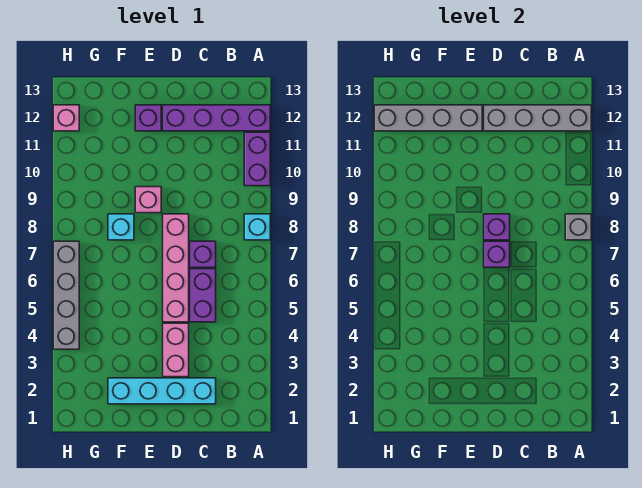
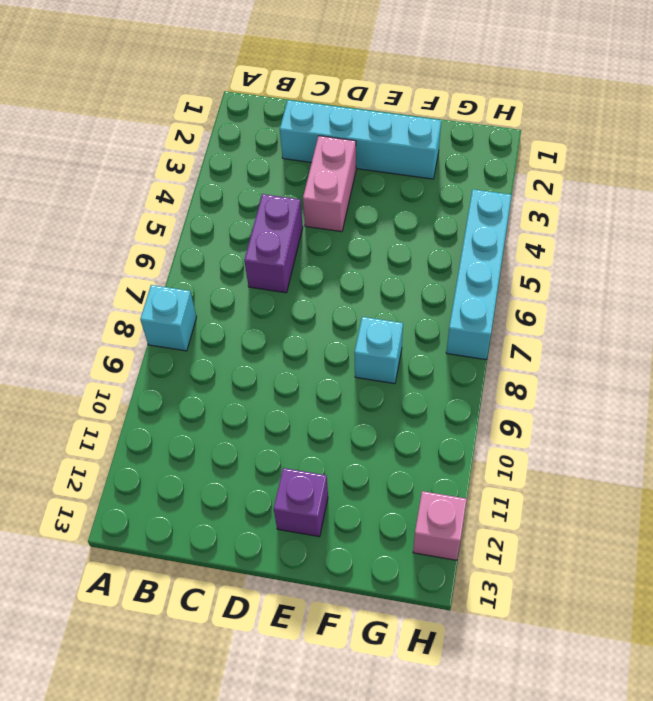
cyan 1x4 brick [446,189,512,360] -> grey 1x4 brick [53,241,79,349]
none -> purple 1x2 brick [244,132,270,186]
none -> purple 1x4 brick [163,105,270,131]
none -> purple 1x1 brick [190,241,216,267]

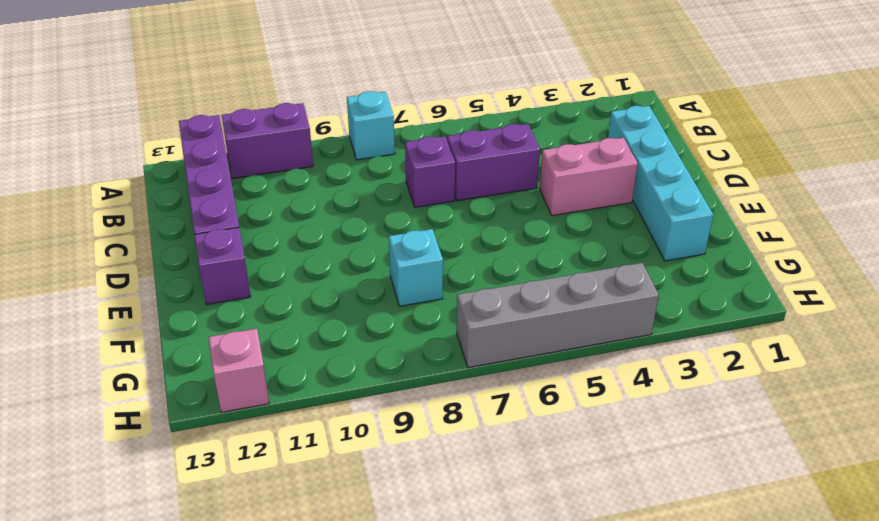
none -> pink 1x4 brick [163,214,189,322]
none -> pink 1x1 brick [135,187,161,213]
none -> grey 1x1 brick [565,214,591,240]

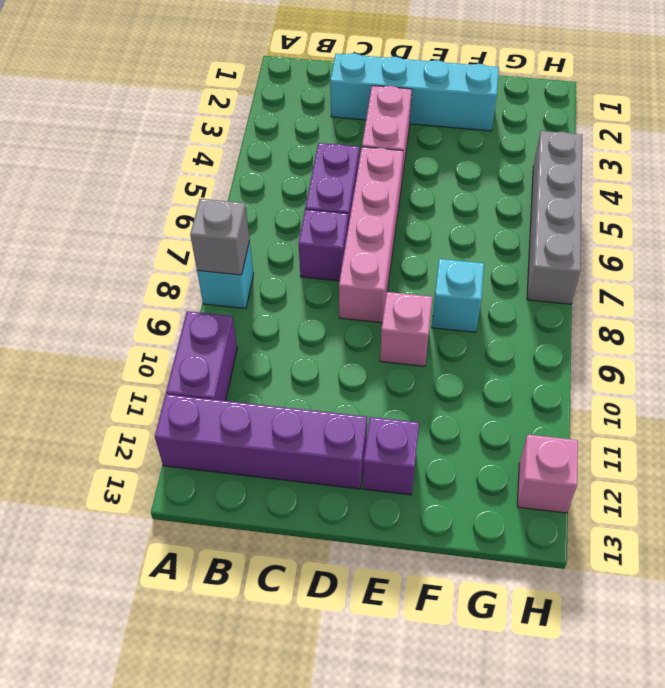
none -> grey 1x4 brick [484,105,591,131]
none -> purple 1x1 brick [484,241,510,267]
none -> purple 1x1 brick [484,214,510,240]

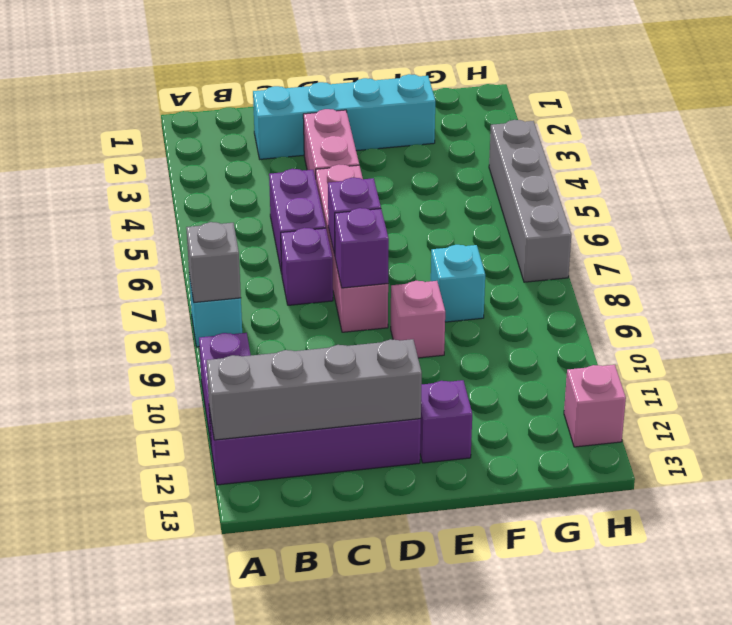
none -> grey 1x4 brick [374,105,482,131]

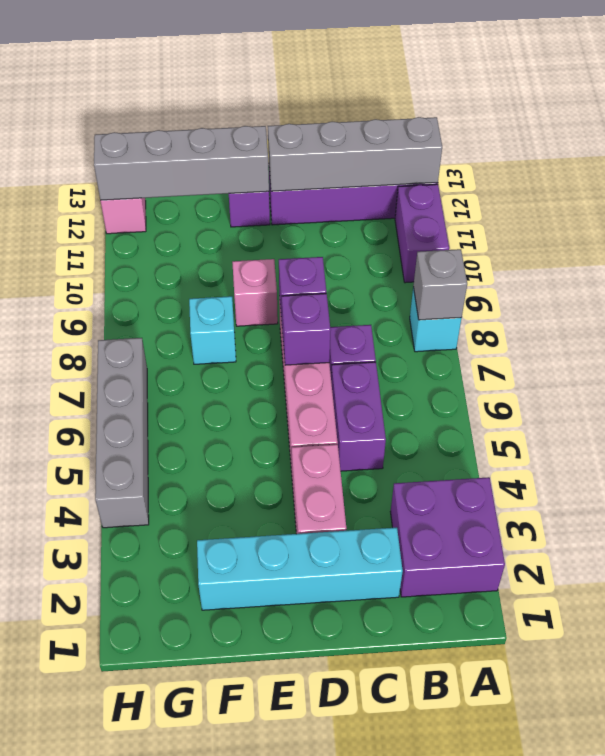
purple 2x2 brick [390,477,505,597] -> none

